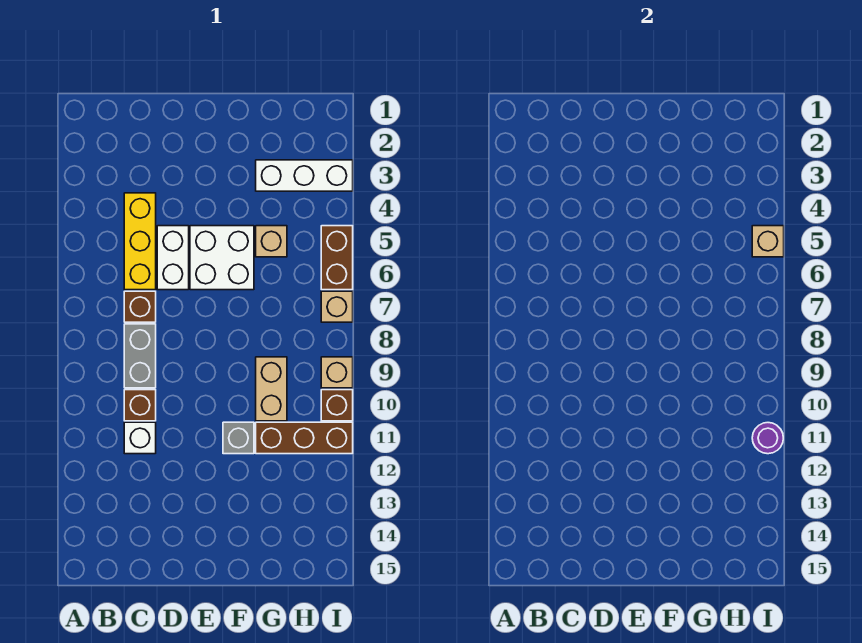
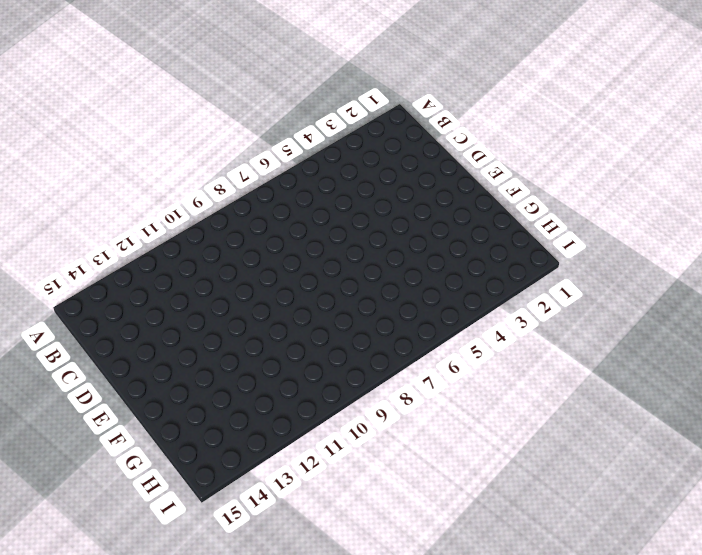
none -> yellow 1x3 brick [124,193,156,290]
none -> brown 1x1 brick [124,291,156,322]
none -> grey 1x2 brick [124,324,156,388]

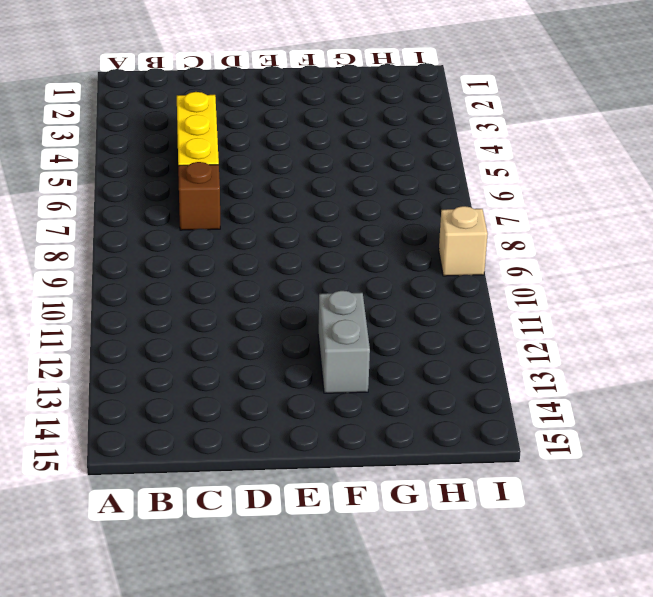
grey 1x2 brick [318,291,370,393] -> grey 1x2 brick moved to [124,324,156,388]
none -> brown 1x1 brick [124,390,156,421]
none -> white 1x1 brick [124,422,156,454]
none -> white 1x2 brick [157,226,189,290]

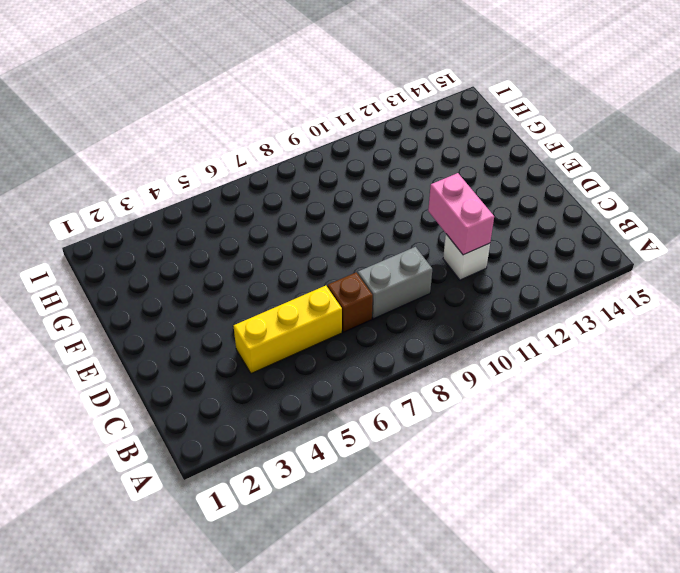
pink 1x2 brick [428,173,494,255] -> none
none -> brown 1x1 brick [124,390,156,421]
none -> white 1x2 brick [157,226,189,290]
none -> white 2x2 brick [190,226,254,290]

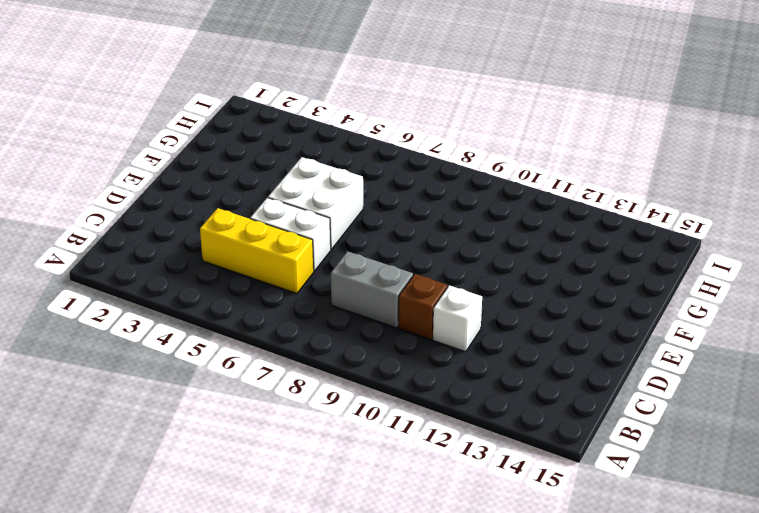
none -> brown 1x1 brick [124,291,156,322]
none -> grey 1x1 brick [223,422,254,454]
none -> white 1x3 brick [256,160,353,191]

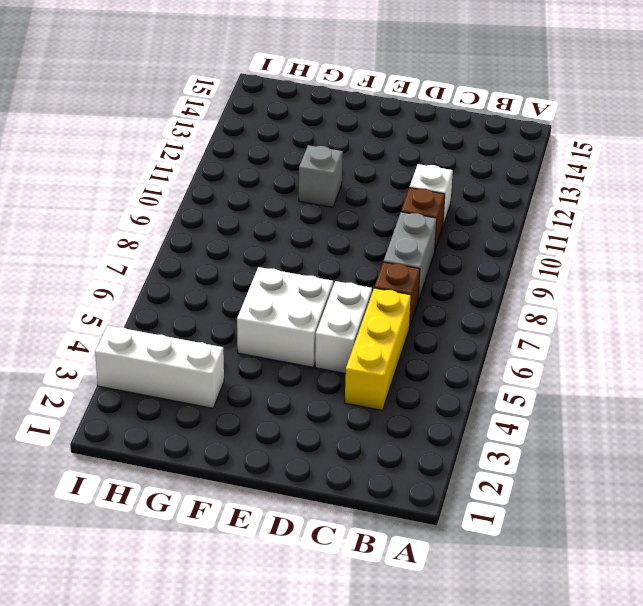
none -> tan 1x1 brick [256,226,287,257]
none -> tan 1x2 brick [256,357,287,421]
none -> brown 1x3 brick [256,422,353,454]

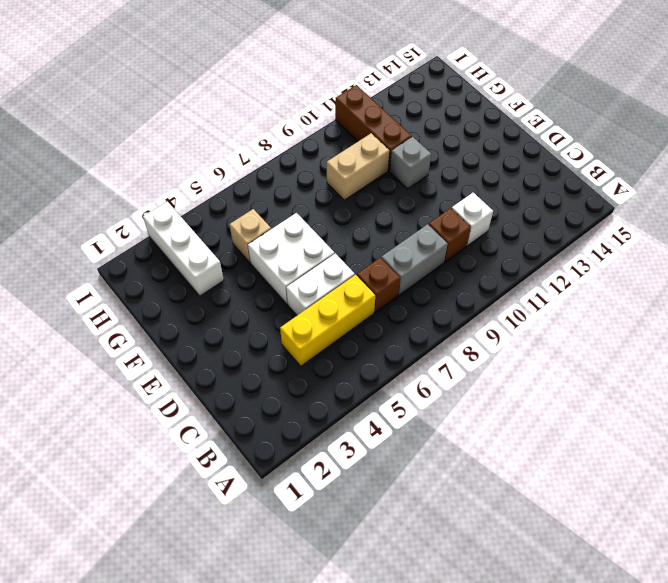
none -> brown 1x2 brick [321,226,353,290]
none -> tan 1x1 brick [321,291,353,322]
none -> tan 1x1 brick [321,357,353,388]

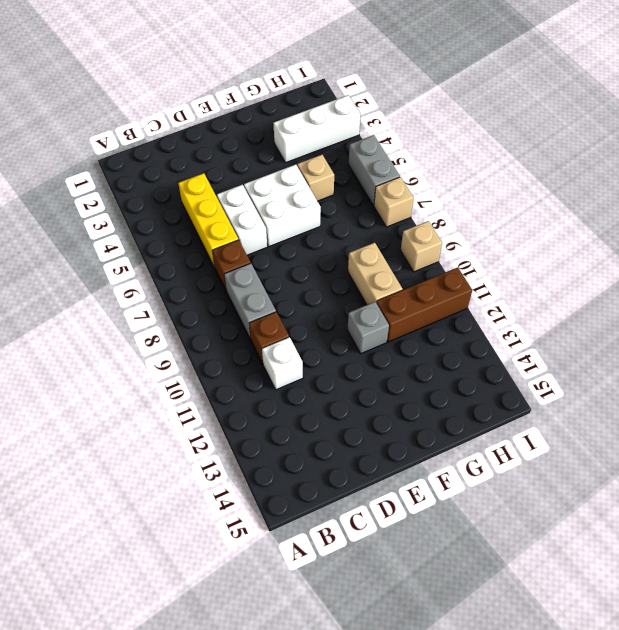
grey 1x2 brick [348,135,400,205] -> brown 1x2 brick [321,226,353,290]
none -> brown 1x1 brick [321,390,353,421]
none -> tan 1x1 brick [752,226,784,257]
none -> purple 1x1 round brick [752,423,783,454]

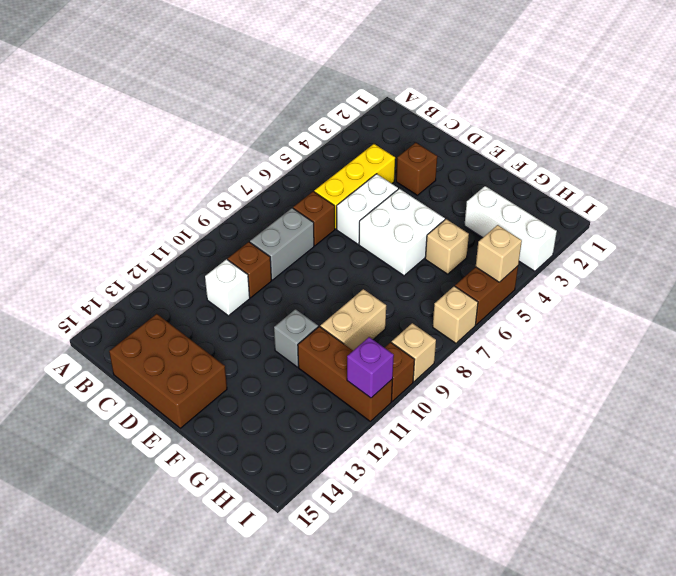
brown 2x3 brick [109,314,227,428] -> none
brown 1x1 brick [396,143,437,195] -> none
purple 1x1 brick [347,337,394,398] -> purple 1x1 round brick [752,423,783,454]

